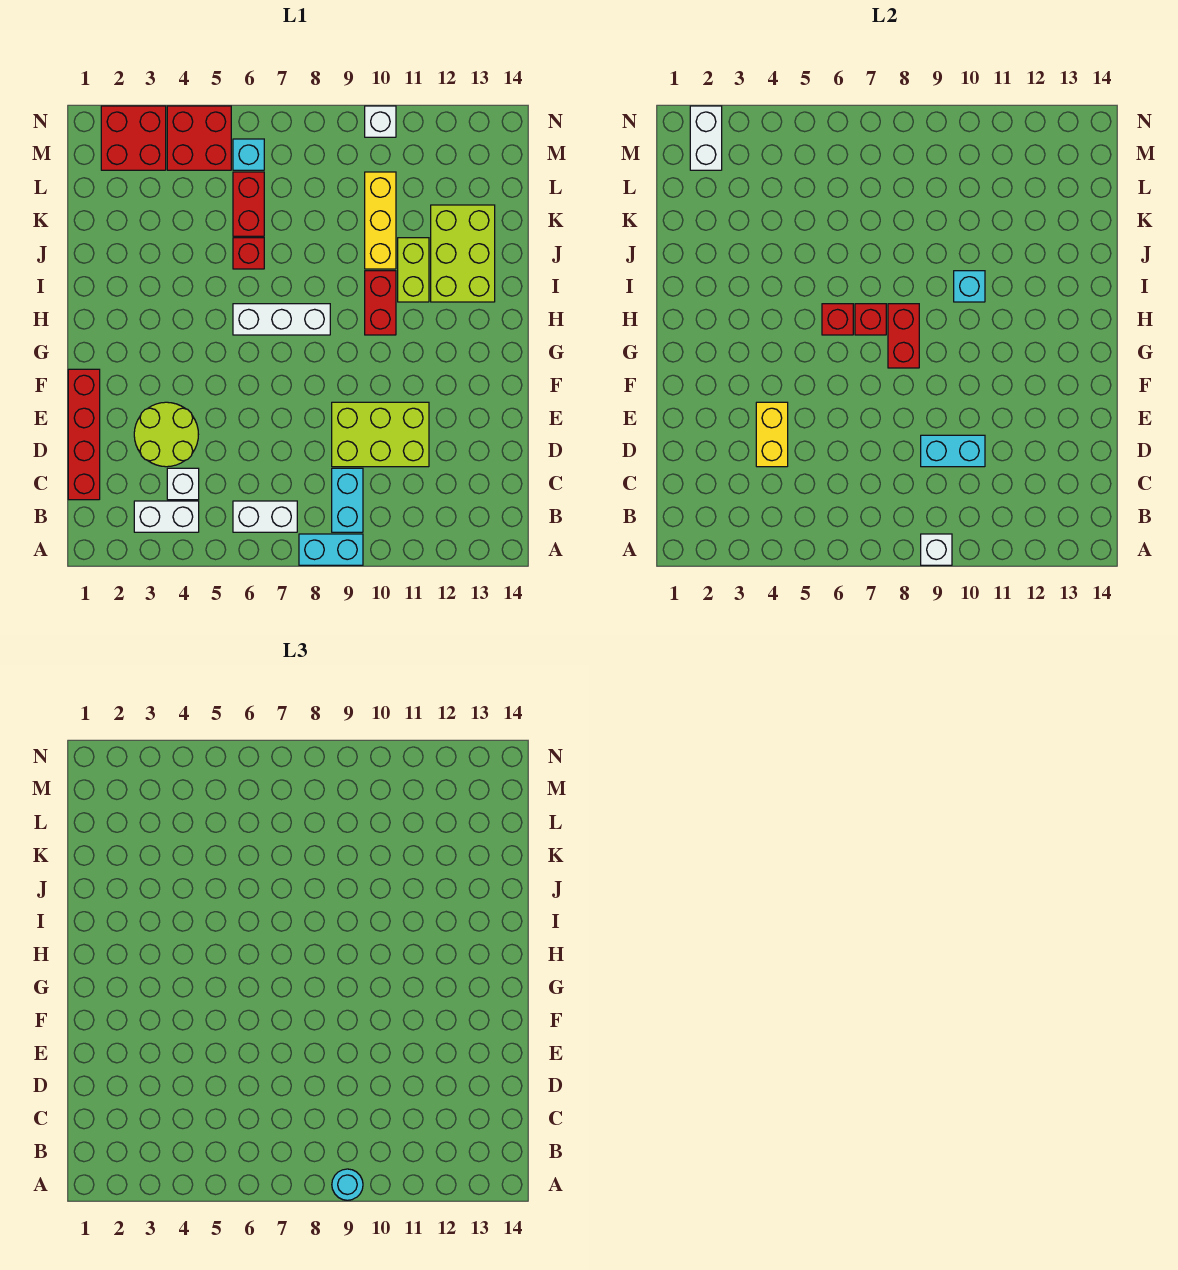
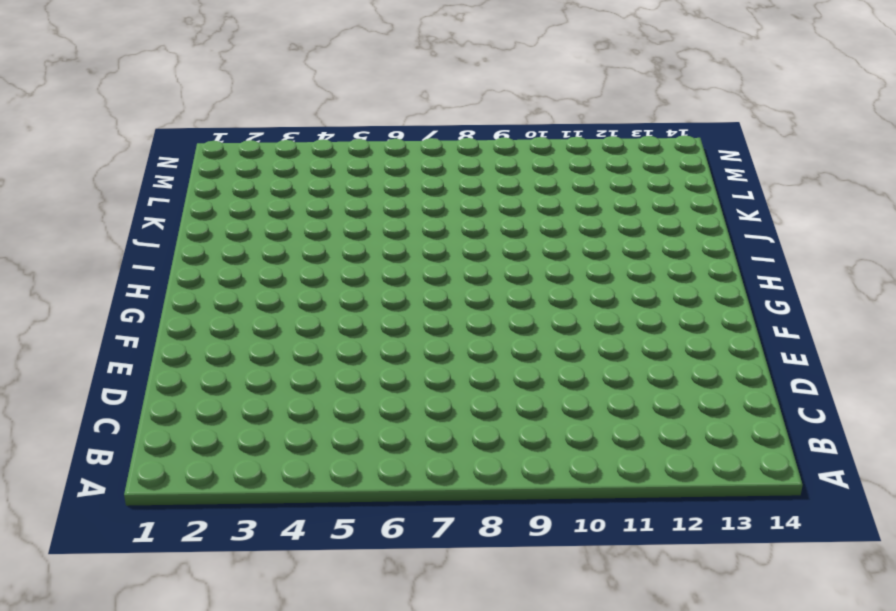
none -> cyan 1x2 brick [299,534,363,565]
none -> white 1x2 brick [134,501,199,532]
none -> white 1x2 brick [233,501,297,532]

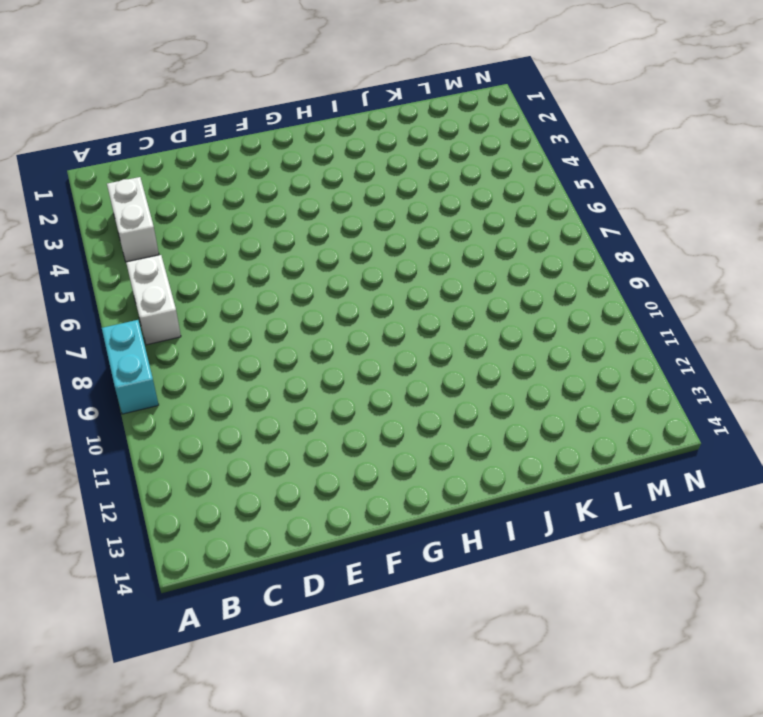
none -> cyan 1x2 brick [332,468,363,532]
none -> red 1x4 brick [68,369,100,500]
none -> white 1x1 brick [167,468,199,500]

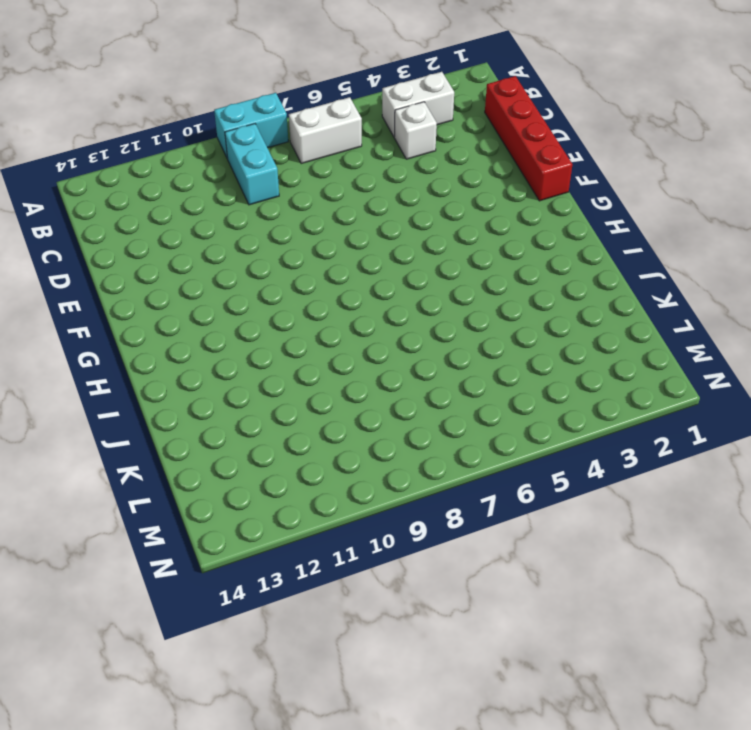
none -> lime 2x2 round brick [134,402,198,467]
none -> lime 2x3 brick [332,402,429,467]
none -> white 1x3 brick [233,304,330,335]

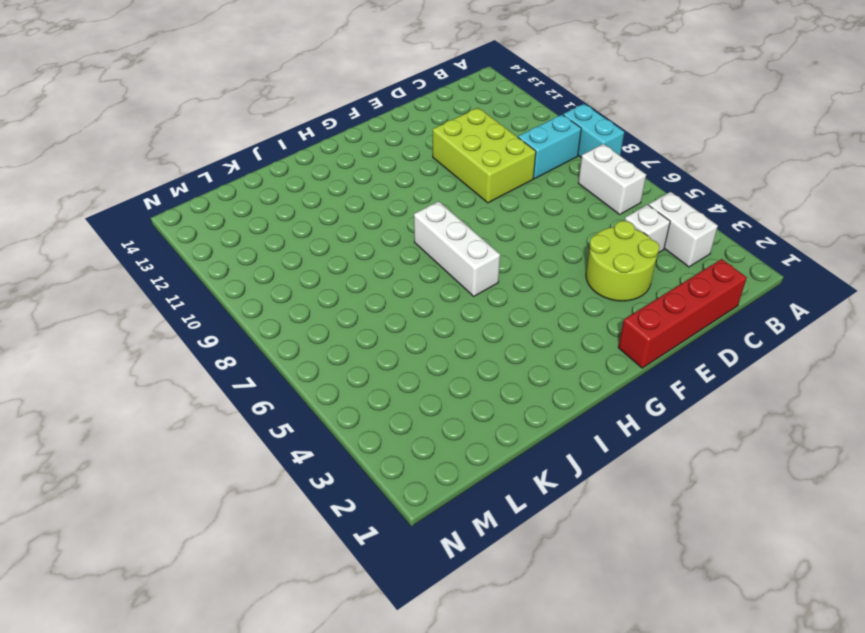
none -> red 1x2 brick [365,271,396,335]
none -> lime 1x2 brick [398,238,429,302]
none -> lime 2x3 brick [431,205,495,302]

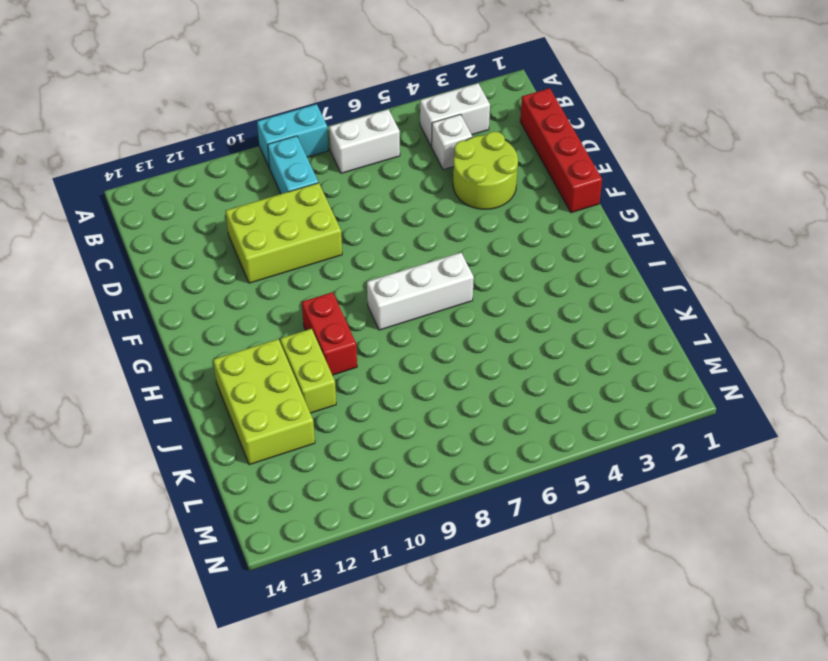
none -> red 1x1 brick [233,238,264,269]
none -> yellow 1x3 brick [365,172,396,269]
none -> red 1x2 brick [233,172,264,236]

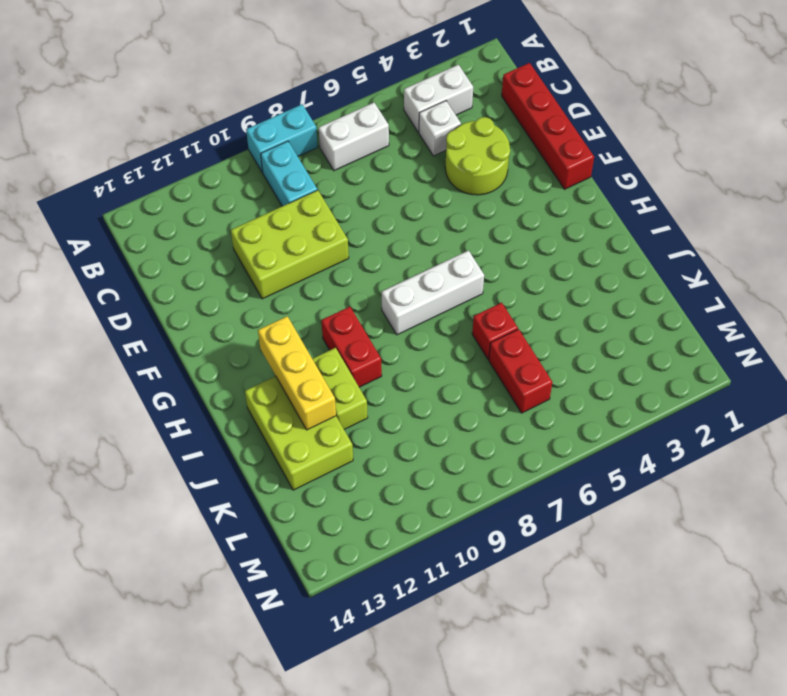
yellow 1x3 brick [258,316,336,430] -> yellow 1x3 brick moved to [365,172,396,269]
none -> red 2x2 brick [101,106,166,170]
none -> red 2x2 brick [167,106,231,170]
none -> cyan 1x1 brick [233,139,264,170]

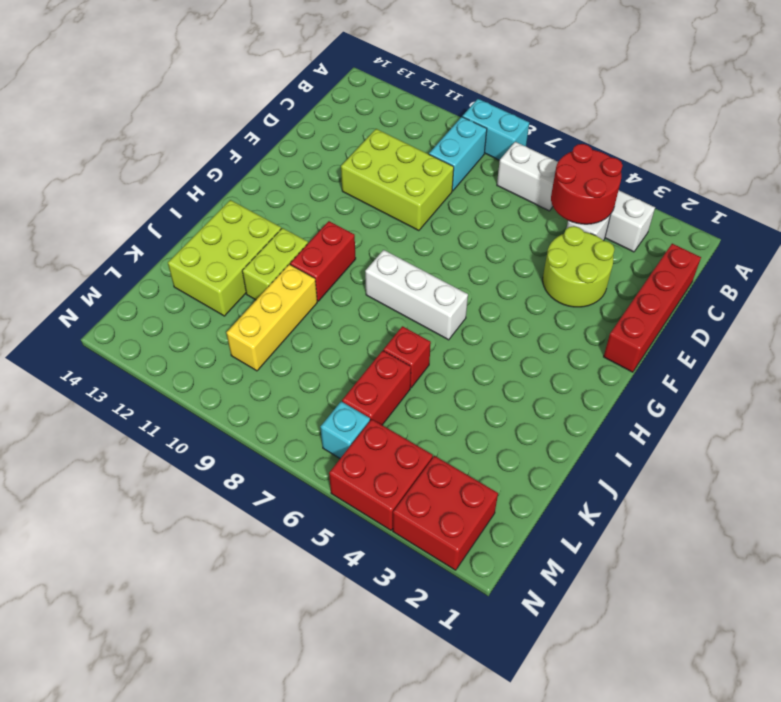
red 2x2 round brick [551,144,623,224] -> none
none -> white 1x1 brick [365,106,396,137]
none -> white 1x1 brick [921,534,952,565]
none -> yellow 1x2 brick [756,402,788,467]

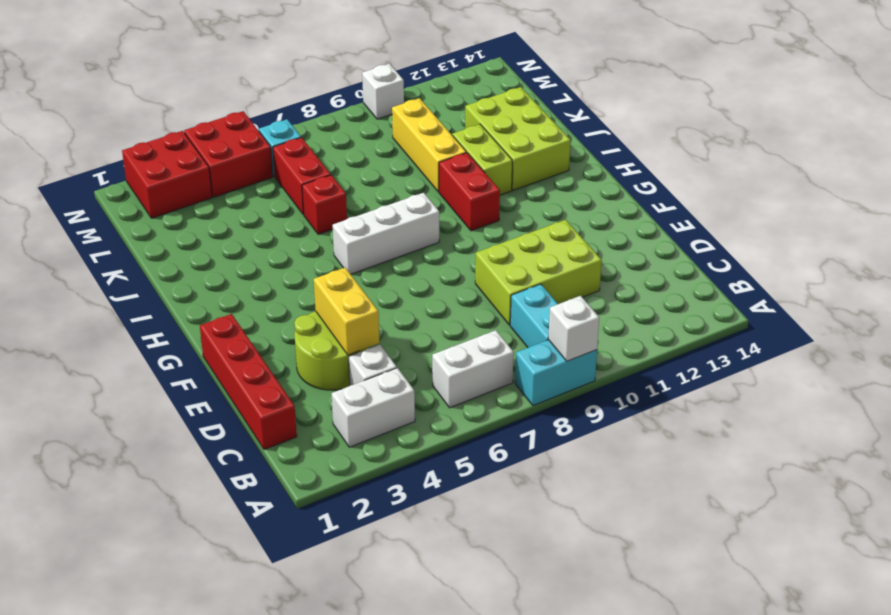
none -> cyan 1x2 brick [921,435,985,467]
none -> red 1x2 brick [888,304,919,368]
none -> red 1x1 brick [822,304,853,335]

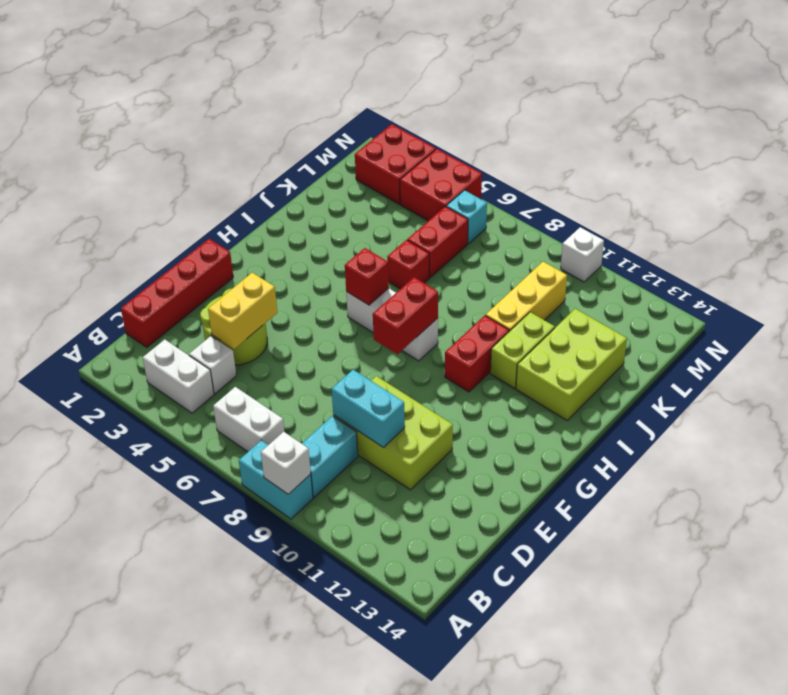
none -> red 1x1 brick [855,304,886,335]
none -> cyan 1x1 brick [954,271,985,302]
none -> white 1x2 brick [690,106,722,170]

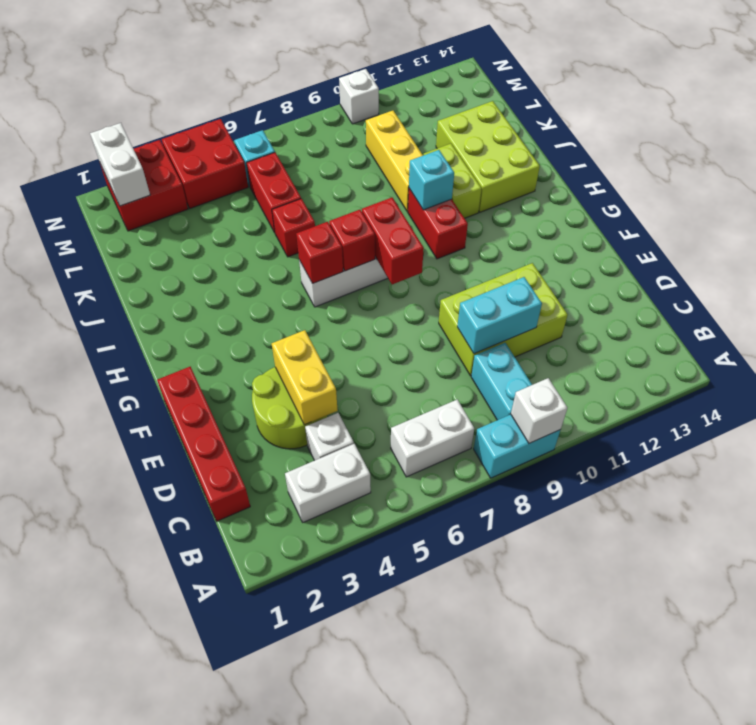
none -> cyan 1x1 round brick [332,1169,363,1200]

